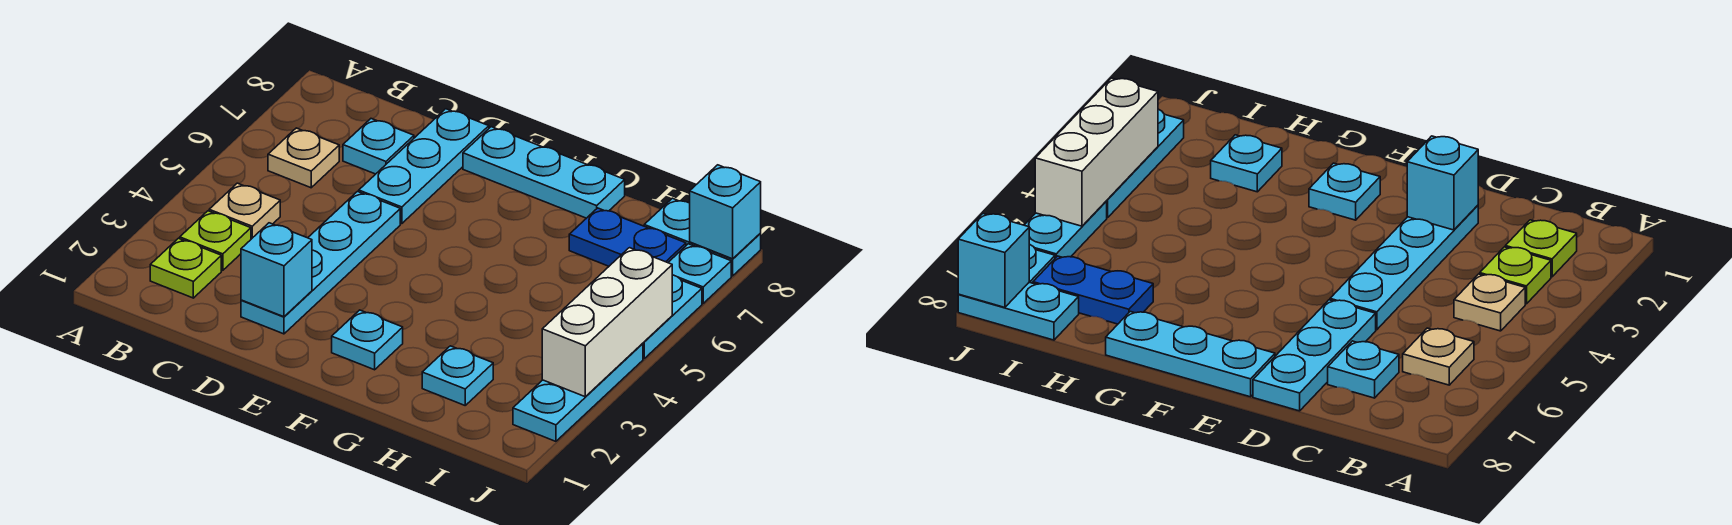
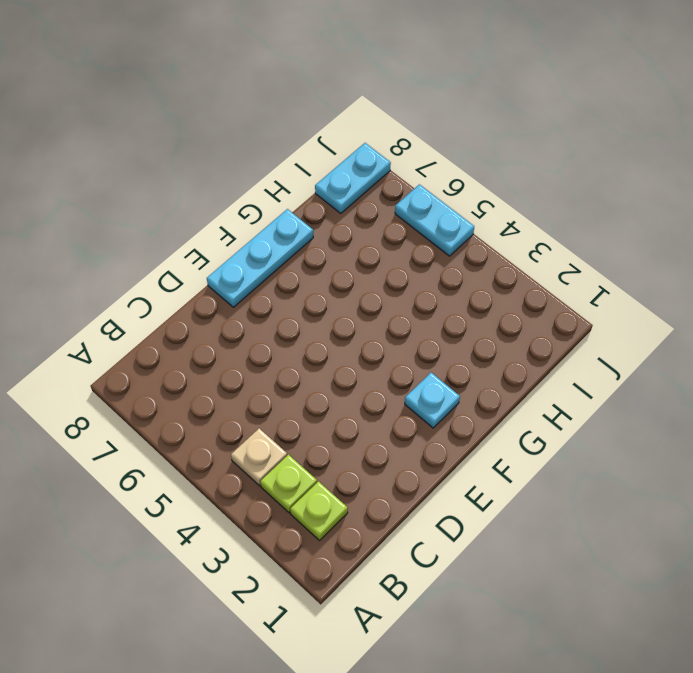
none -> tan 1x1 plate [268,128,339,188]
none -> cyan 1x1 plate [343,119,414,174]
none -> cyan 1x4 plate [241,192,400,334]

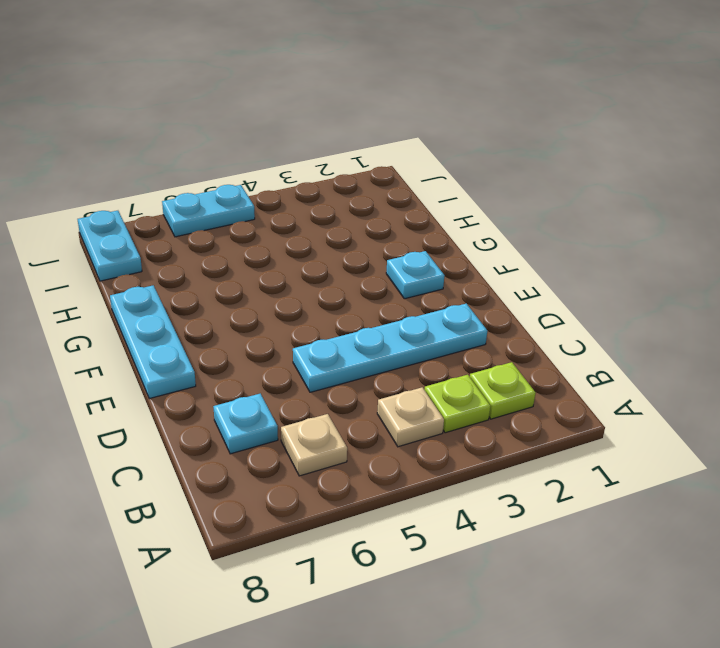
none -> cyan 1x3 plate [359,109,489,224]
none -> cyan 1x1 plate [422,346,493,405]
none -> blue 1x2 plate [569,208,686,266]

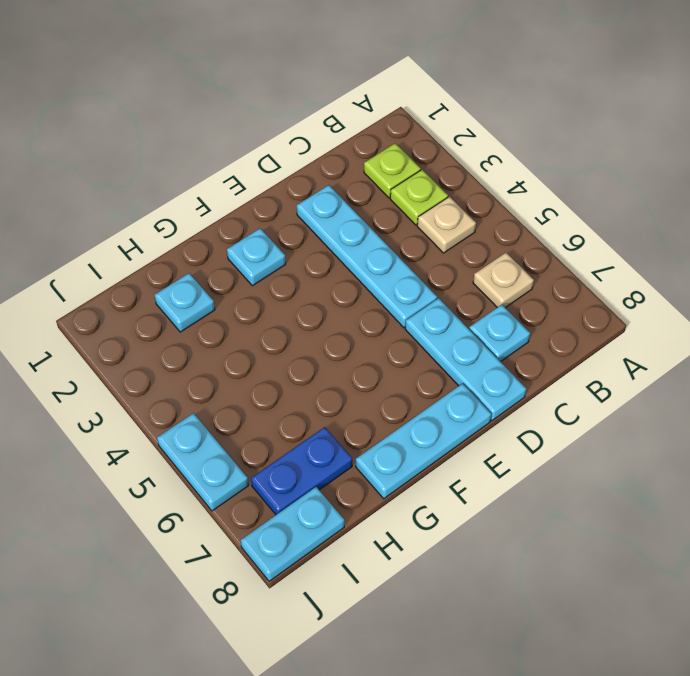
none -> cyan 1x3 plate [513,343,643,441]
none -> cyan 1x1 plate [668,244,731,303]
none -> cyan 1x1 brick [241,223,312,317]

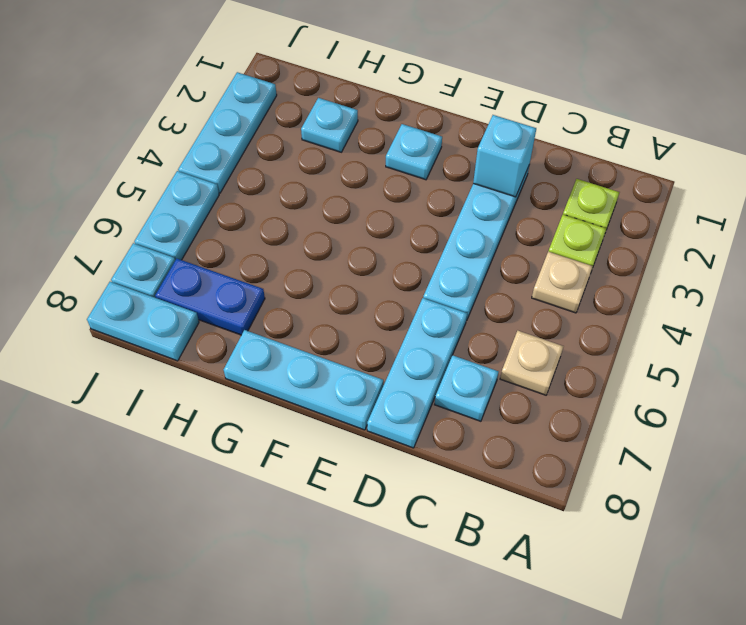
none -> white 1x3 brick [542,248,672,397]
none -> cyan 1x1 brick [690,165,761,259]

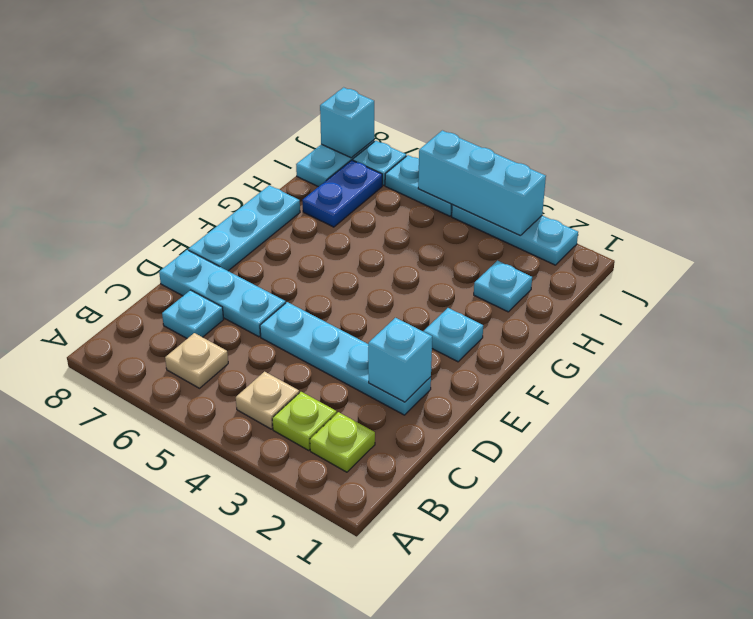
cyan 1x3 brick [418,130,546,236] -> white 1x3 brick [542,248,672,397]

